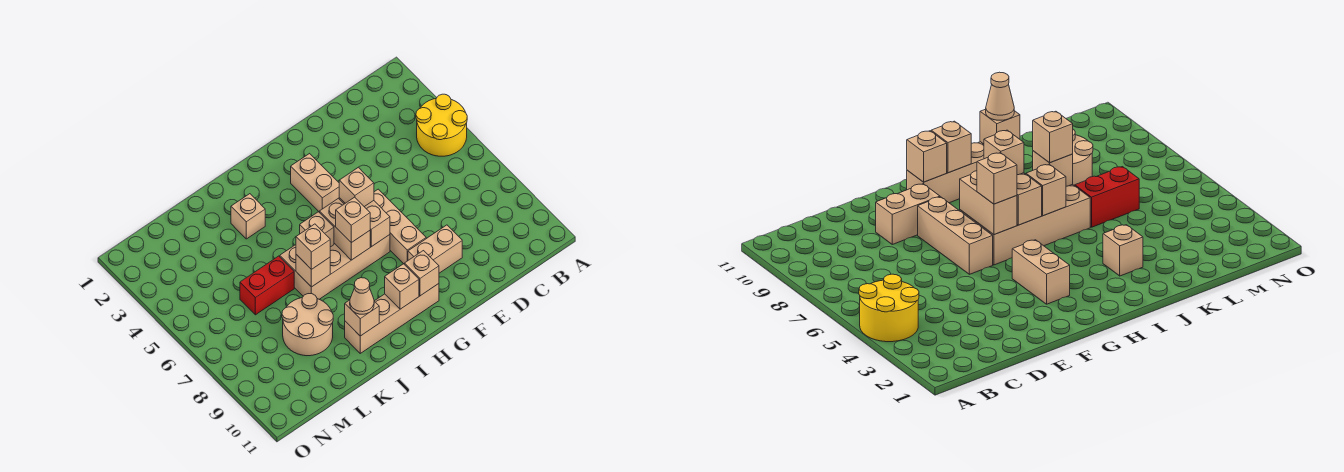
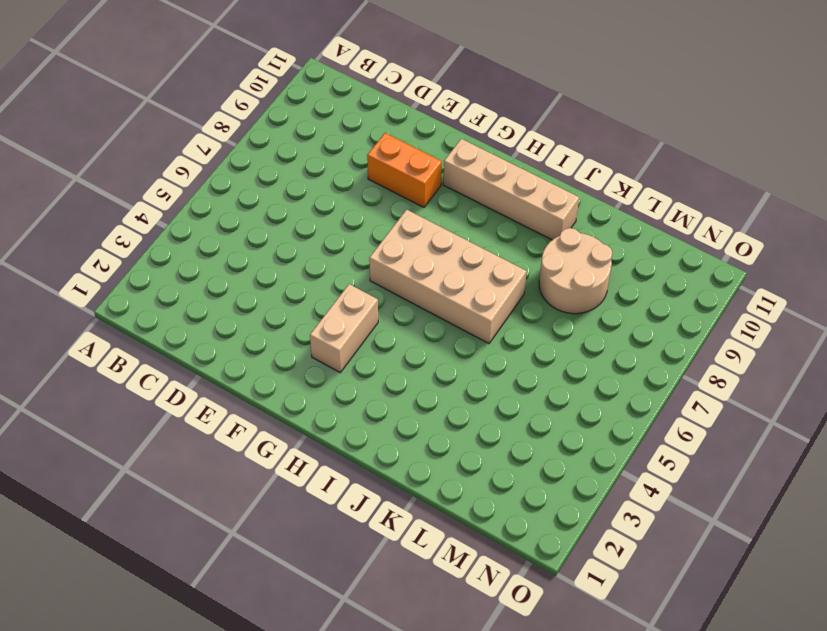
orange 1x2 brick [367,133,442,207] -> tan 1x2 brick [408,225,462,273]
none -> yellow 2x2 round brick [416,94,467,156]
none -> tan 1x3 brick [374,189,426,264]
none -> tan 1x1 brick [231,194,265,239]

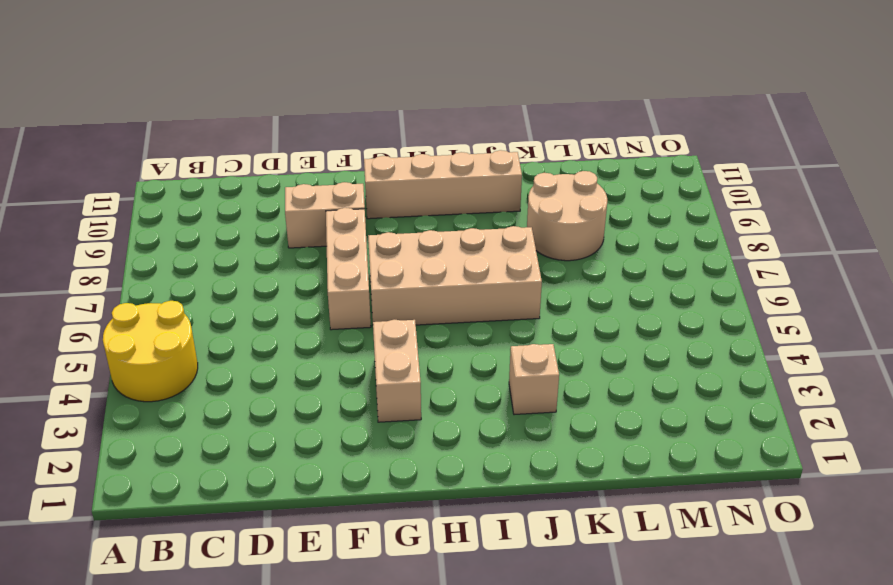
none -> red 1x2 brick [240,256,294,315]
none -> tan 1x2 brick [339,198,390,247]
none -> tan 1x1 brick [404,251,439,296]

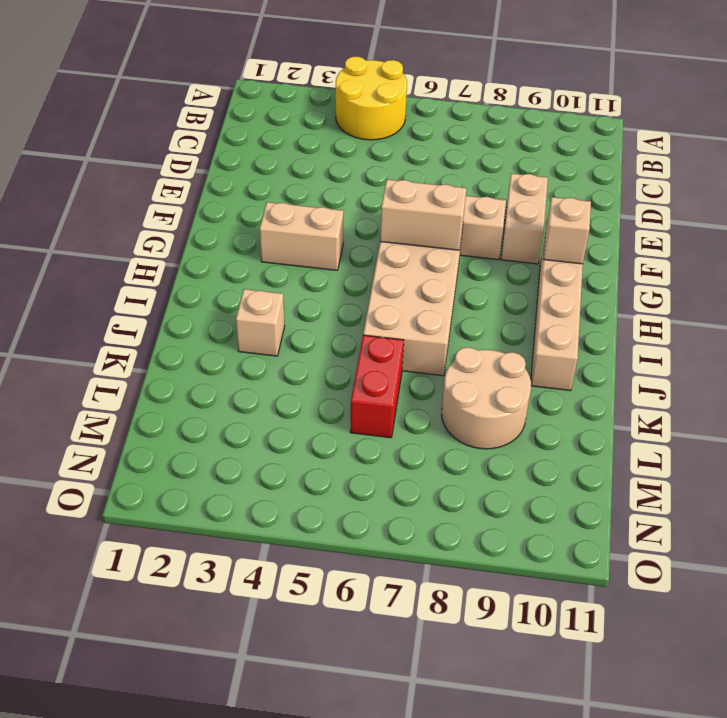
none -> tan 1x2 brick [319,198,370,260]
none -> tan 1x1 brick [385,264,419,309]
none -> tan 1x1 brick [300,212,334,247]

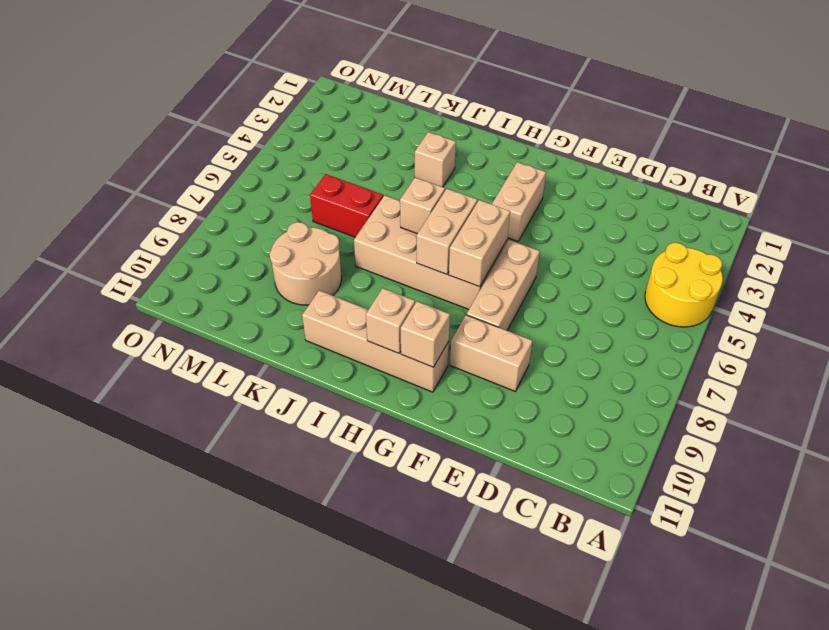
none -> tan 1x1 brick [296,254,330,287]
none -> tan 1x1 brick [345,300,379,336]
none -> tan 1x1 brick [339,167,374,207]

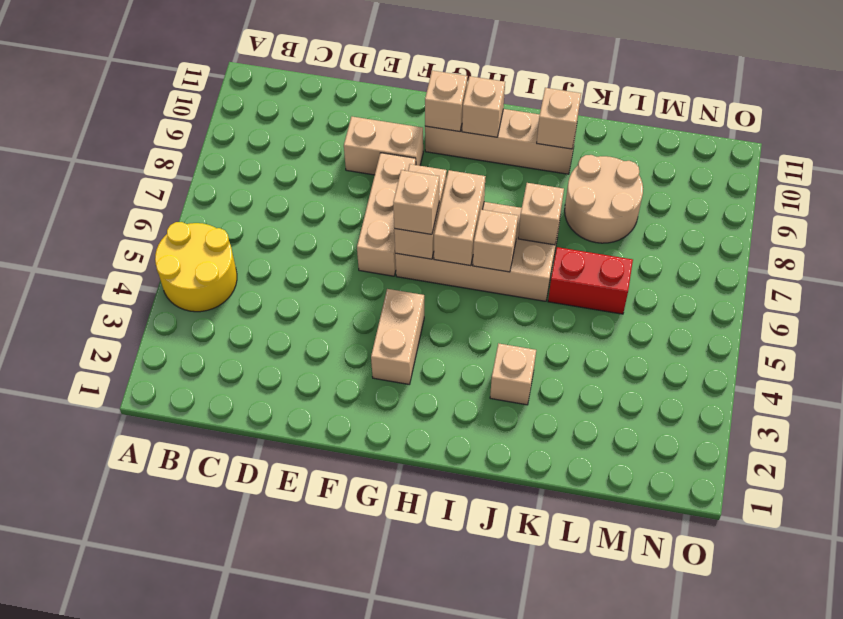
none -> tan 1x1 brick [336,197,370,243]
none -> tan 1x1 brick [296,224,330,270]
none -> tan 1x1 cone [350,278,374,314]

